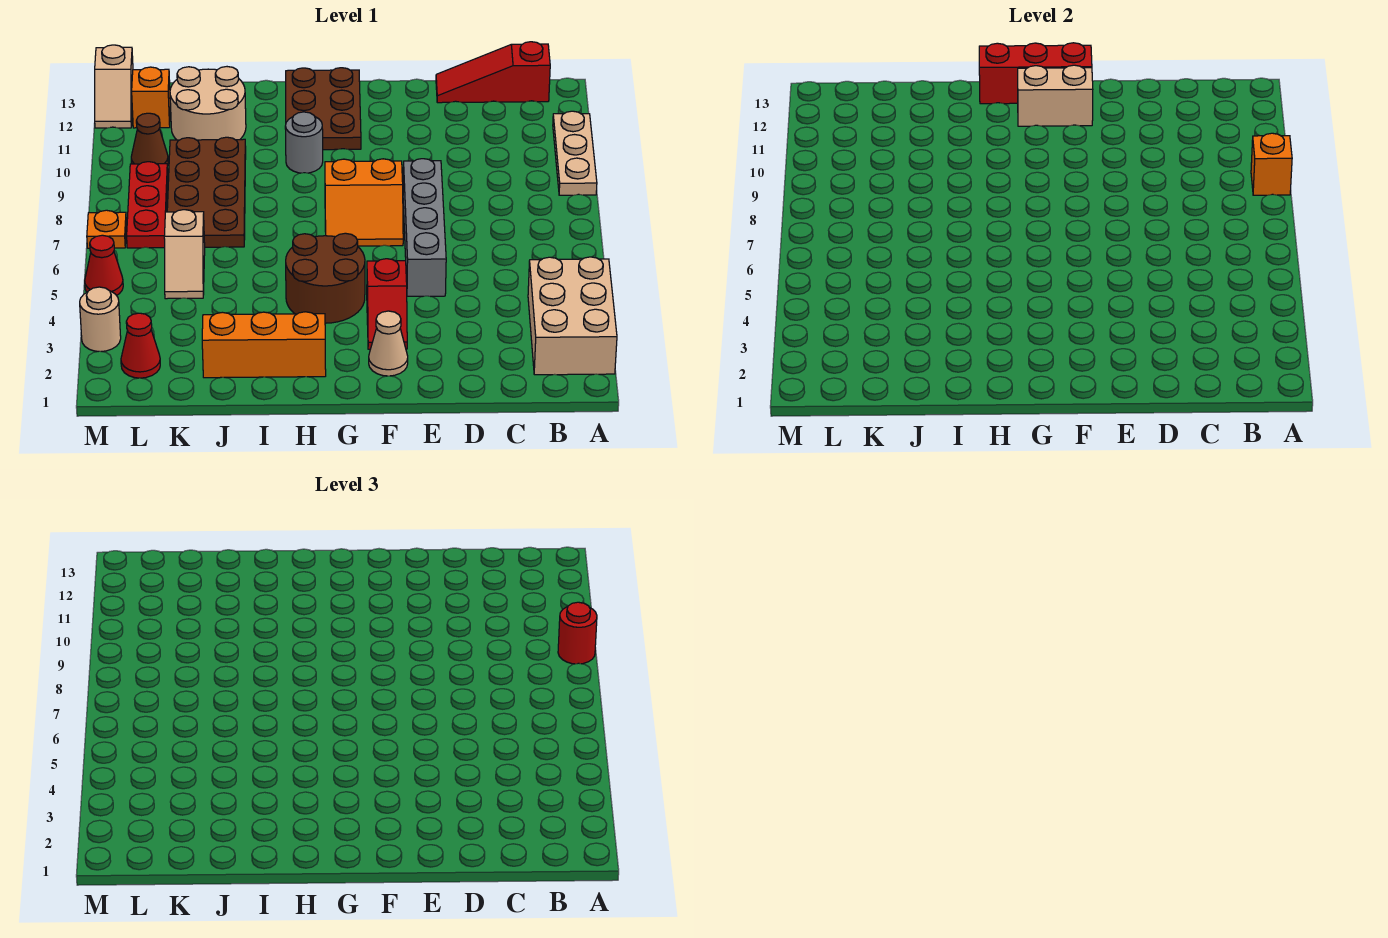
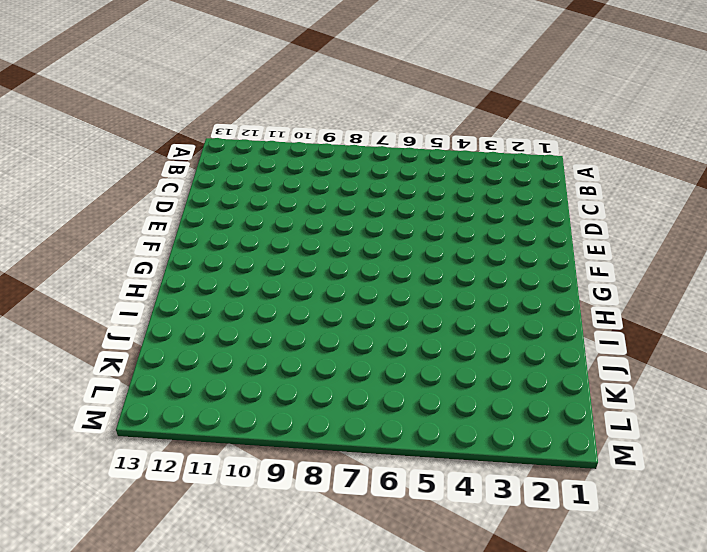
none -> tan 2x3 brick [528,257,617,375]
none -> tan 1x3 plate [553,111,597,195]
none -> red 1x3 slope [436,42,550,103]

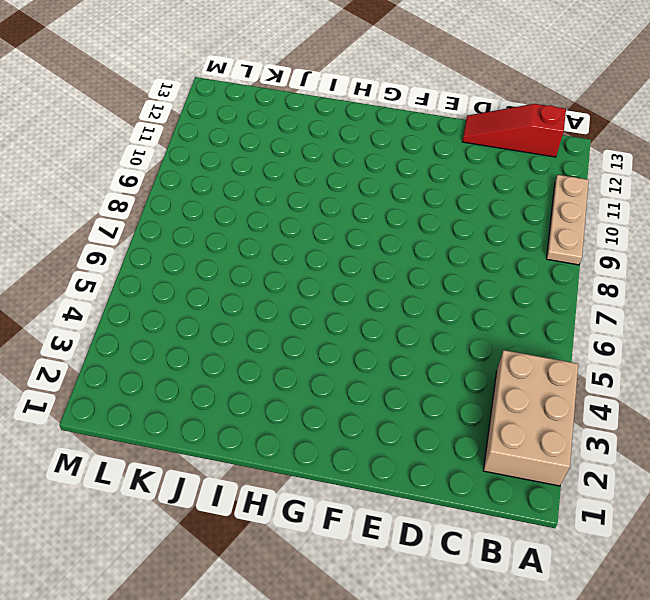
none -> grey 1x4 brick [403,159,446,296]
none -> tan 1x1 cone [369,311,408,376]
none -> red 1x2 slope [367,259,407,349]

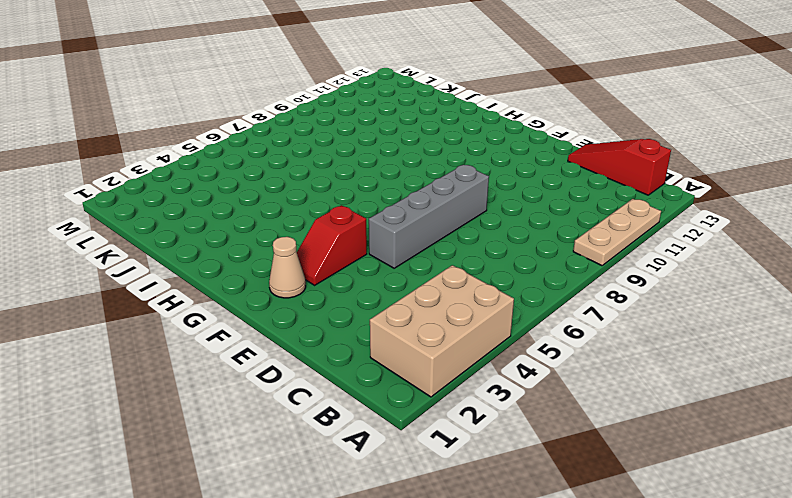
none -> orange 2x2 slope [325,159,403,246]
none -> brown 2x2 round brick [286,233,365,323]
none -> brown 2x3 plate [286,68,361,150]

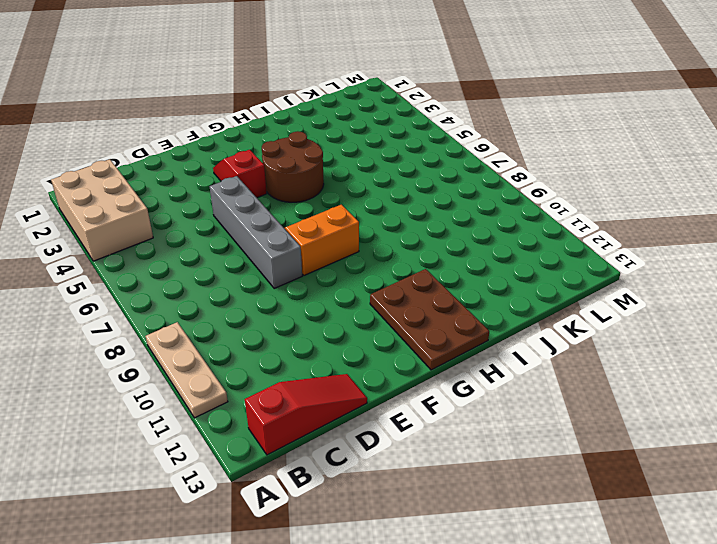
none -> tan 1x1 cone [369,311,408,376]
none -> orange 1x3 brick [202,312,326,378]
none -> grey 1x1 round brick [285,112,323,173]

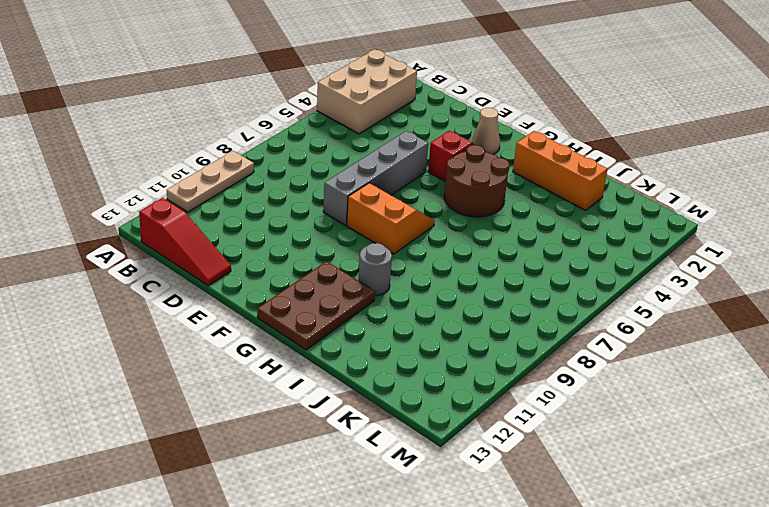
none -> brown 2x4 plate [167,137,246,247]
none -> tan 2x2 round brick [170,67,246,140]
none -> tan 1x2 slope [164,210,205,299]

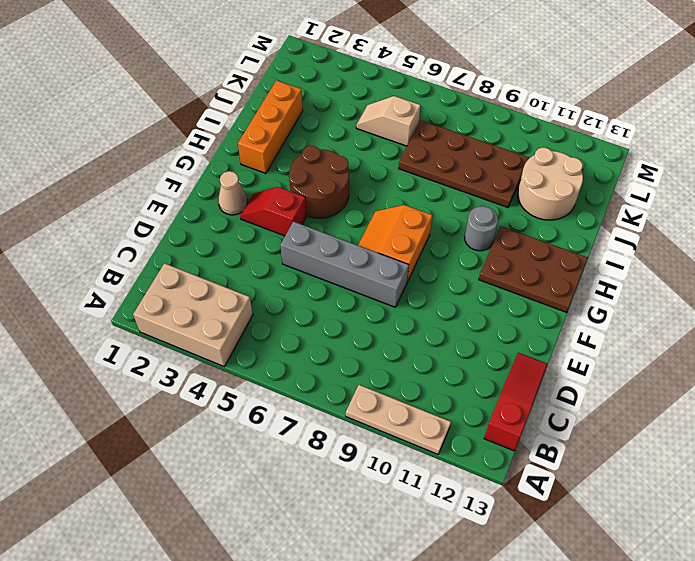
none -> red 1x1 cone [121,313,160,378]
none -> red 1x3 plate [127,162,168,248]
none -> brown 1x1 cone [131,113,168,165]

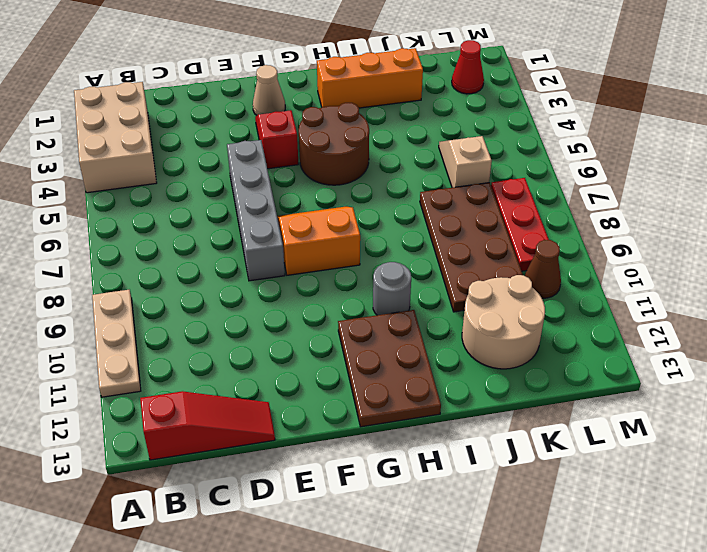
none -> orange 1x1 brick [132,67,170,128]
none -> tan 1x1 round brick [80,287,121,352]
none -> red 1x1 cone [85,235,123,295]

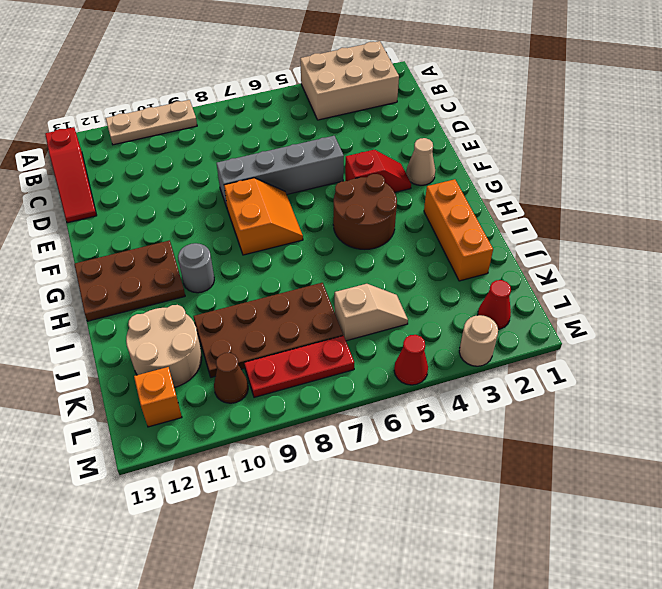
none -> orange 1x1 plate [87,210,126,248]
none -> tan 1x2 slope [95,45,133,128]
none -> orange 1x1 brick [1251,133,1292,195]

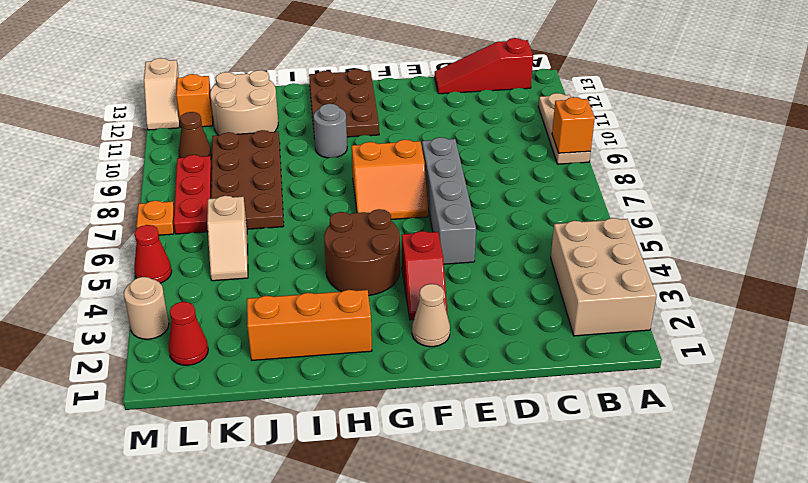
none -> tan 1x2 brick [1018,65,1093,126]
none -> red 1x3 brick [979,43,1092,104]
none -> red 1x1 round brick [558,602,597,664]

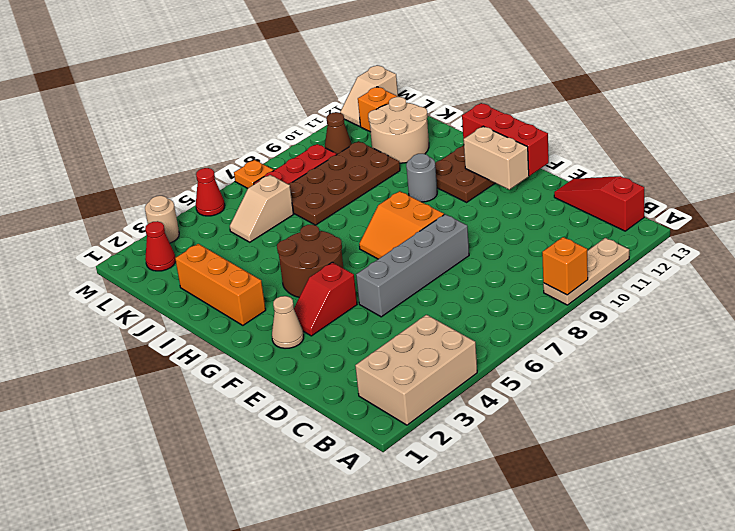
none -> red 1x1 round brick [558,602,597,664]

